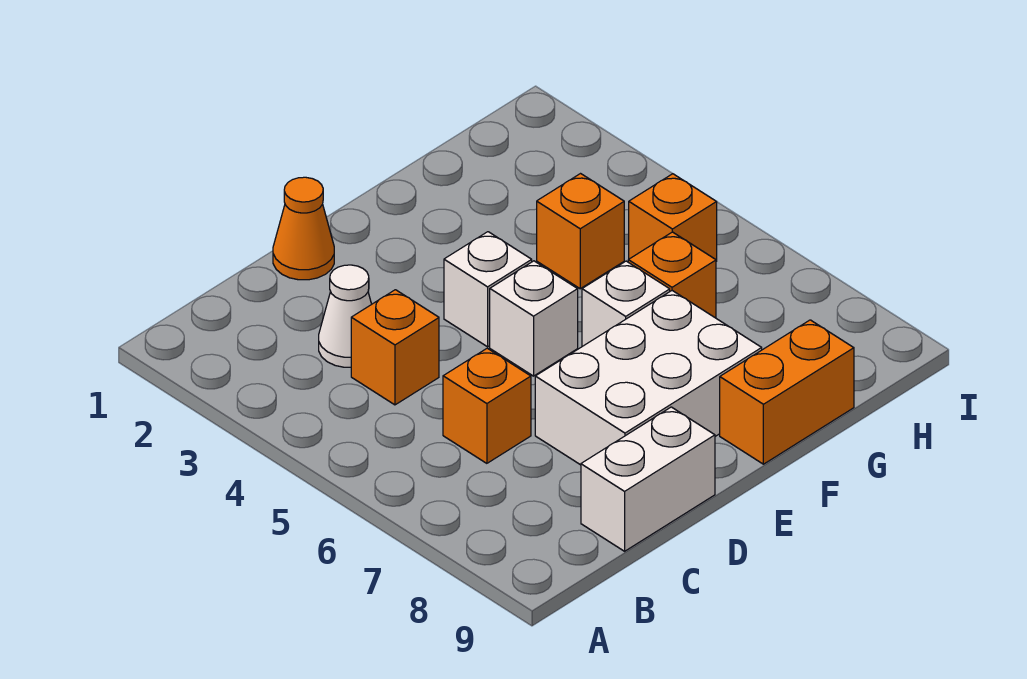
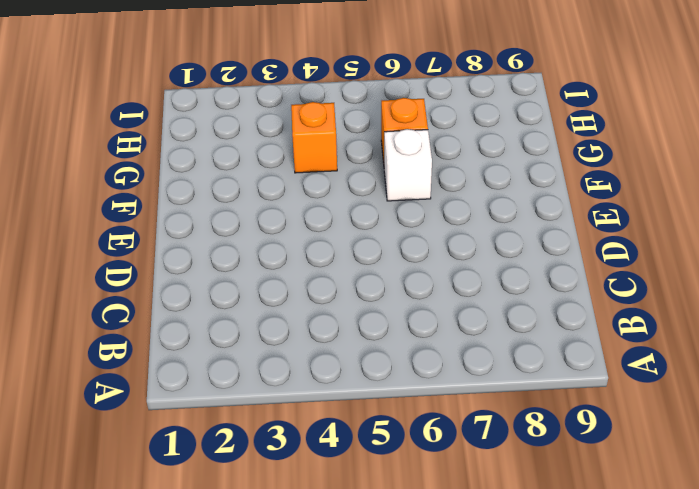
none -> white 1x1 cone [319,265,372,367]
none -> orange 1x1 brick [351,290,439,405]
none -> orange 1x1 brick [443,348,531,463]

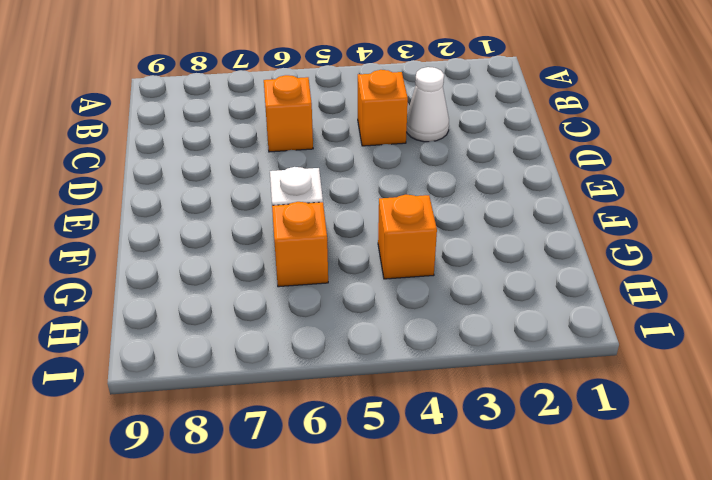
none -> white 1x2 brick [581,407,715,551]
none -> orange 1x1 cone [273,177,334,280]
none -> white 2x3 brick [535,291,762,465]

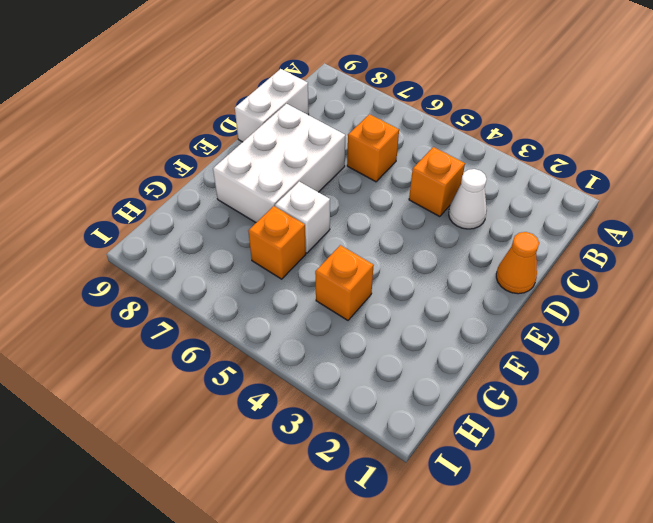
none -> white 1x1 brick [444,232,532,347]
none -> white 1x1 brick [490,261,578,376]
none -> orange 1x2 brick [720,320,854,464]

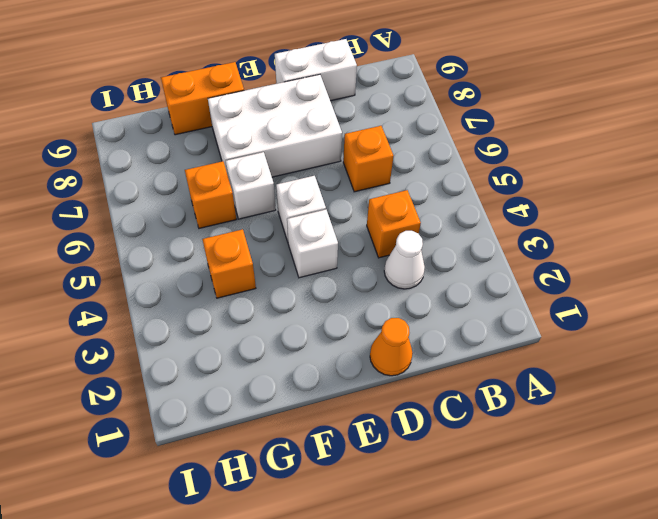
none -> orange 1x1 brick [629,174,717,261]

